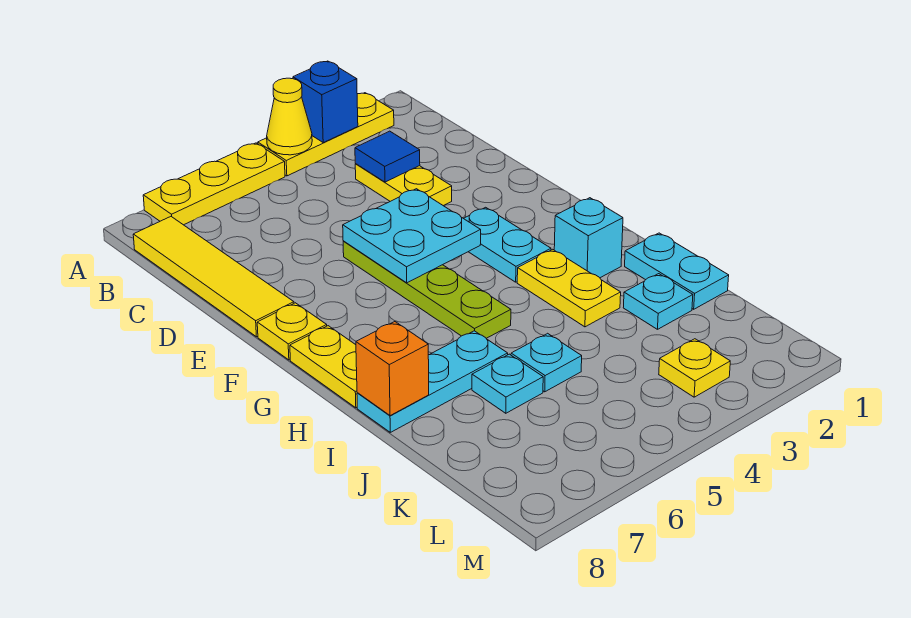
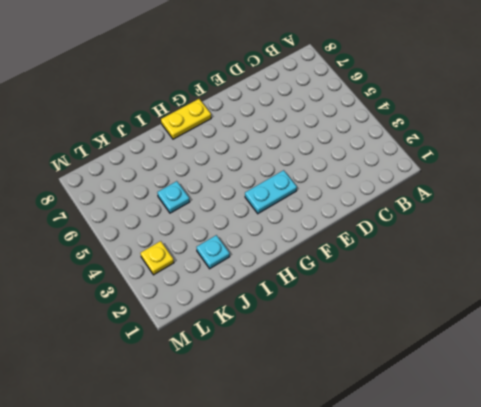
none -> yellow 1x3 plate [258,93,394,176]
none -> yellow 1x3 plate [143,143,285,225]
none -> yellow 1x4 tile [133,216,294,337]

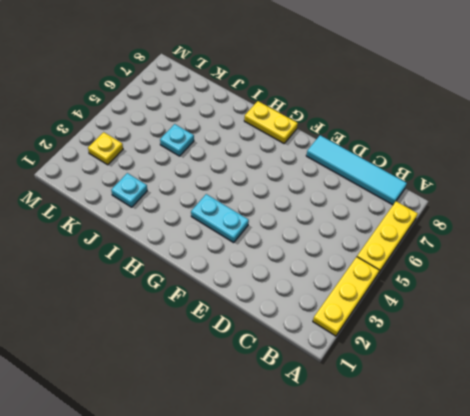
cyan 1x4 tile [306,135,407,205] -> yellow 1x4 tile [133,216,294,337]
none -> yellow 1x2 plate [355,164,452,206]
none -> lime 1x4 plate [343,241,511,338]
none -> yellow 1x1 plate [257,303,327,360]

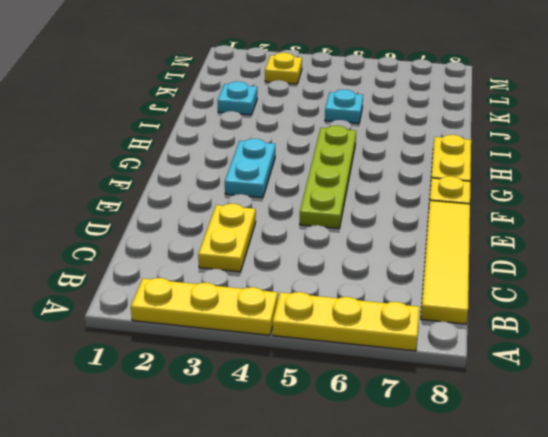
none -> cyan 1x1 brick [554,198,623,278]
none -> yellow 1x2 plate [517,249,621,327]
none -> cyan 1x2 plate [625,233,729,309]

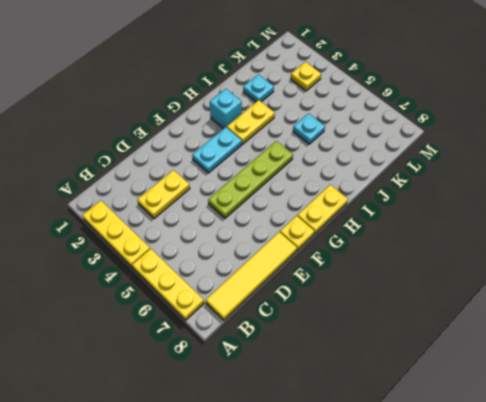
none -> cyan 1x2 plate [625,233,729,309]
none -> cyan 1x3 plate [357,331,508,432]
none -> cyan 1x1 plate [472,354,543,413]

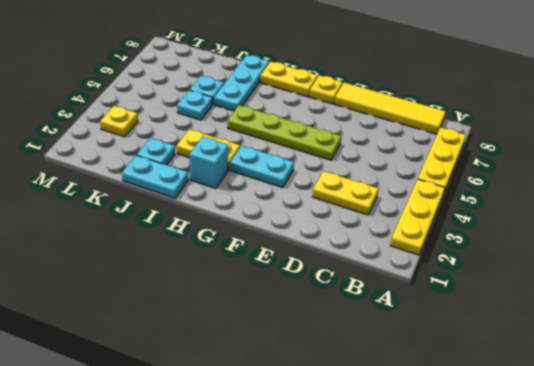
none -> blue 1x1 brick [293,61,358,143]
none -> yellow 1x1 cone [267,78,312,155]
none -> blue 1x1 tile [355,131,420,182]

